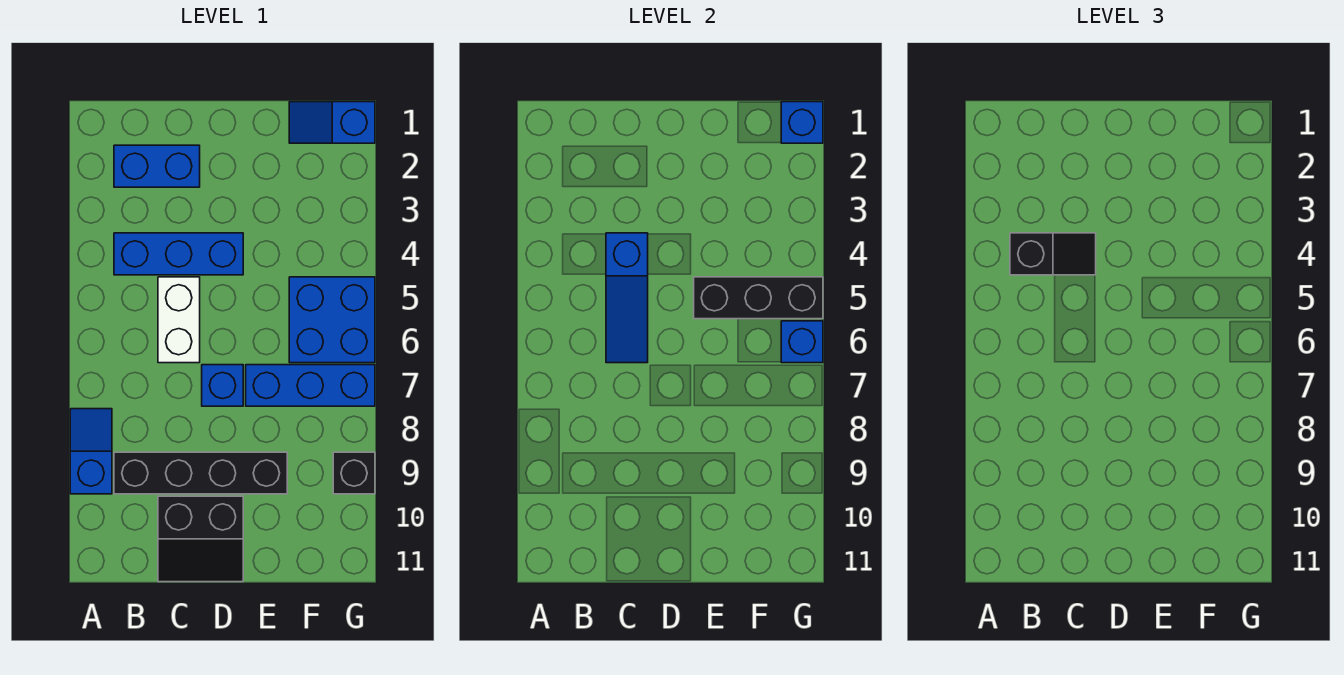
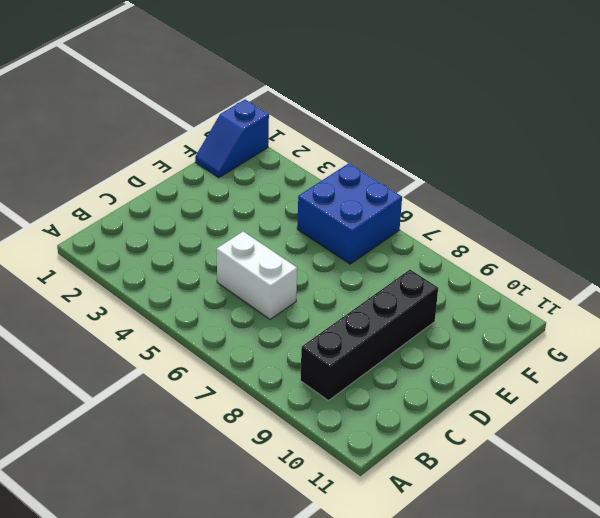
none -> blue 1x2 slope [70,409,112,494]
none -> blue 1x2 brick [114,145,200,187]
none -> blue 1x3 brick [114,233,243,275]

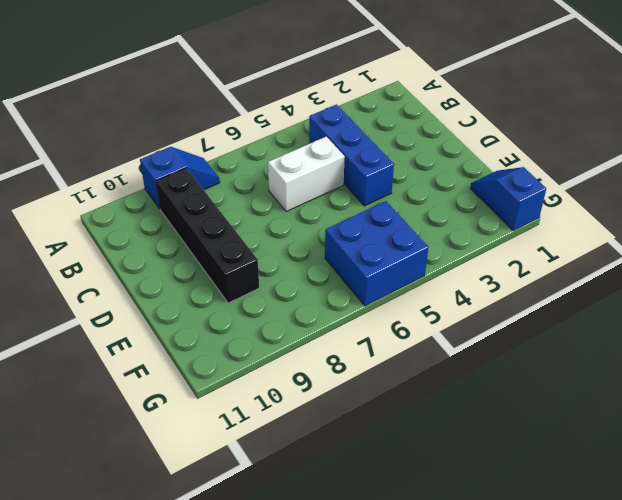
none -> blue 1x2 brick [114,145,200,187]
none -> black 2x2 slope [158,496,243,582]
none -> blue 1x1 brick [202,365,243,406]

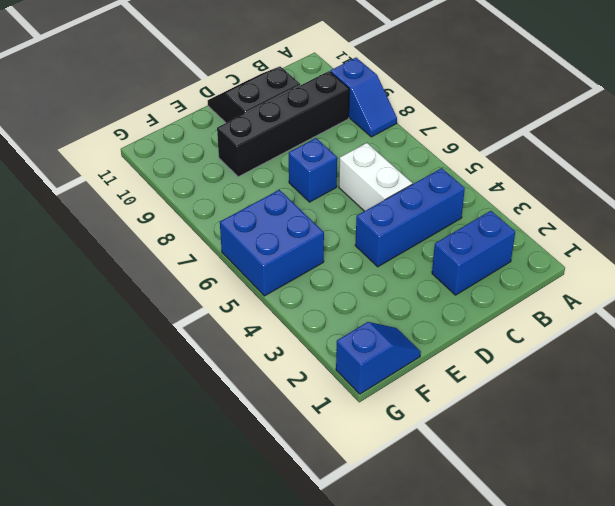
none -> blue 1x3 brick [246,365,375,406]
none -> black 1x1 brick [333,452,375,494]
none -> blue 1x3 slope [606,233,648,363]

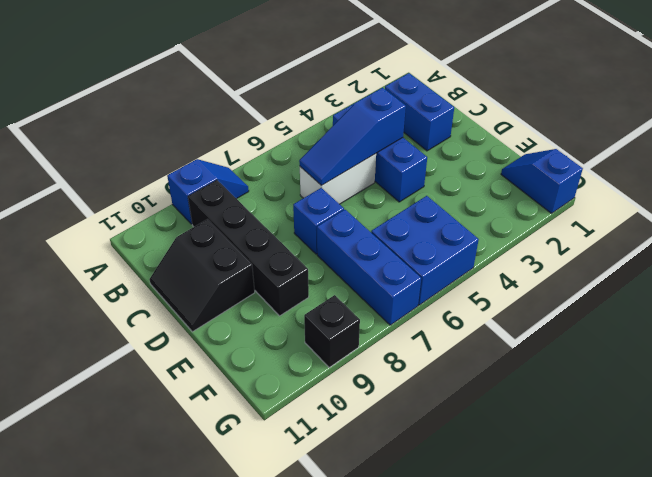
none -> black 1x3 brick [694,277,823,319]
none -> blue 1x1 brick [781,102,823,143]
none -> blue 1x1 brick [781,321,823,363]

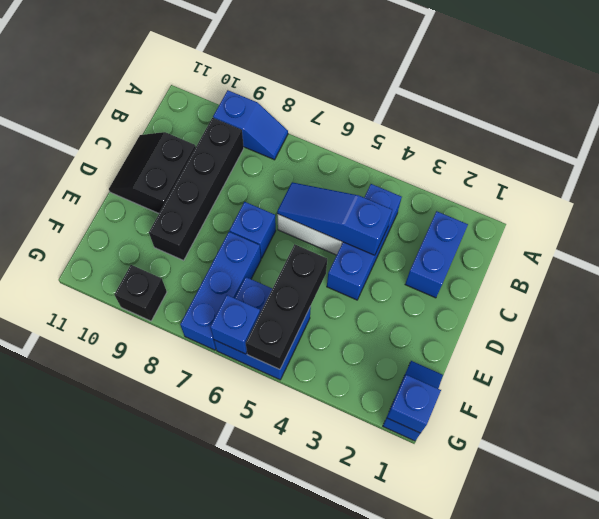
none -> black 1x2 slope [1010,233,1096,275]

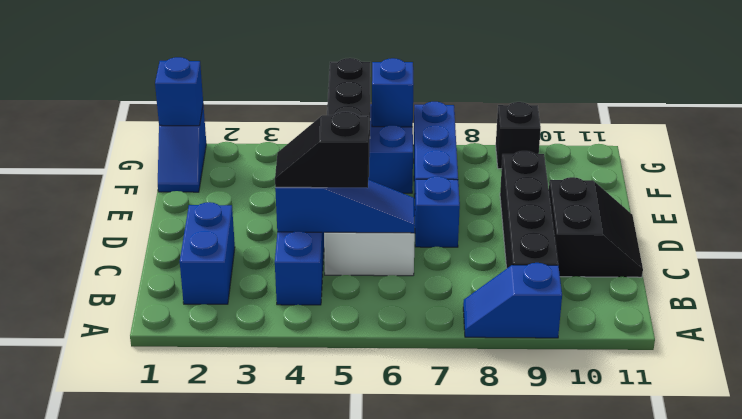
black 1x2 slope [275,112,369,188] -> black 1x2 slope turned to [1010,233,1096,275]

